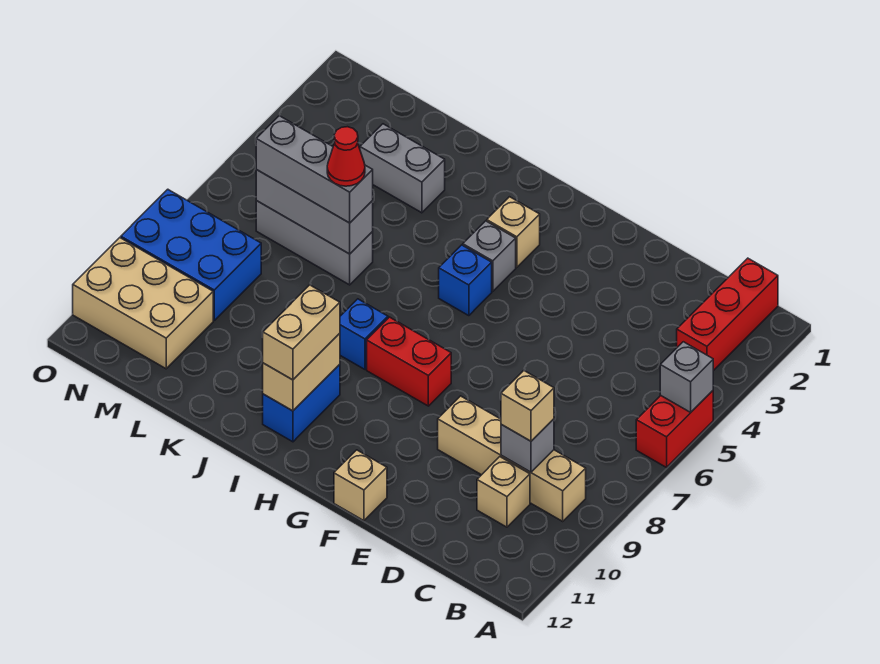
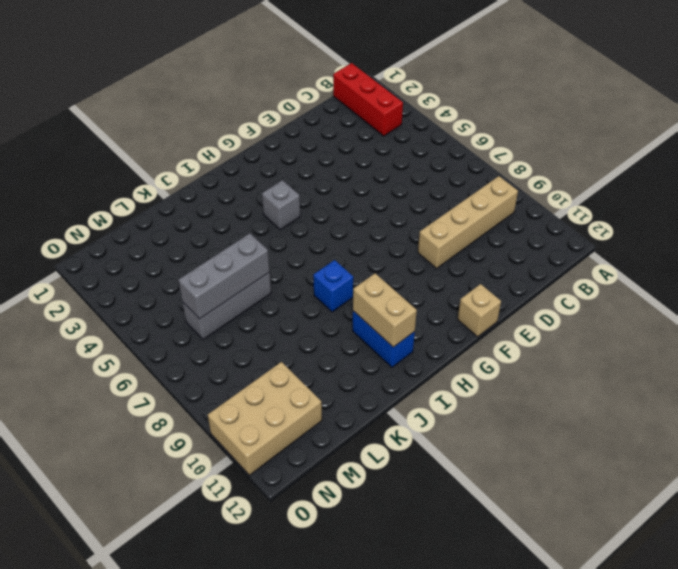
none -> red 1x2 brick [636,391,713,467]
none -> tan 1x1 brick [477,457,530,527]
none -> red 1x2 brick [367,317,451,406]

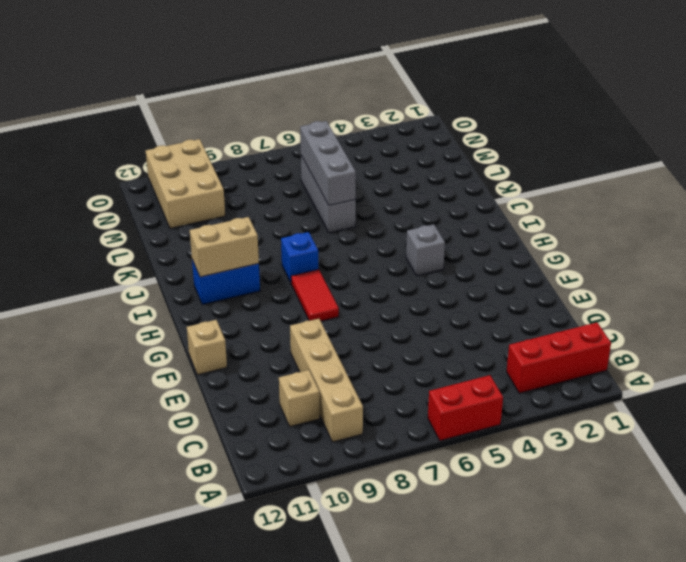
red 1x2 tile [291,269,339,321] -> red 1x2 brick [367,317,451,406]
none -> tan 1x1 brick [487,197,540,267]
none -> blue 1x1 brick [439,245,492,316]
none -> grey 1x2 brick [360,124,445,213]

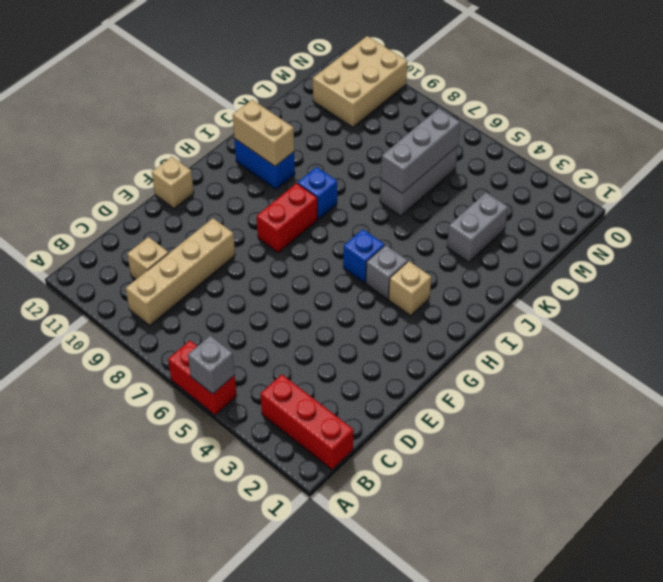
none -> blue 2x3 brick [121,189,261,320]
none -> grey 1x1 brick [501,419,554,472]
none -> tan 1x1 brick [501,371,554,441]

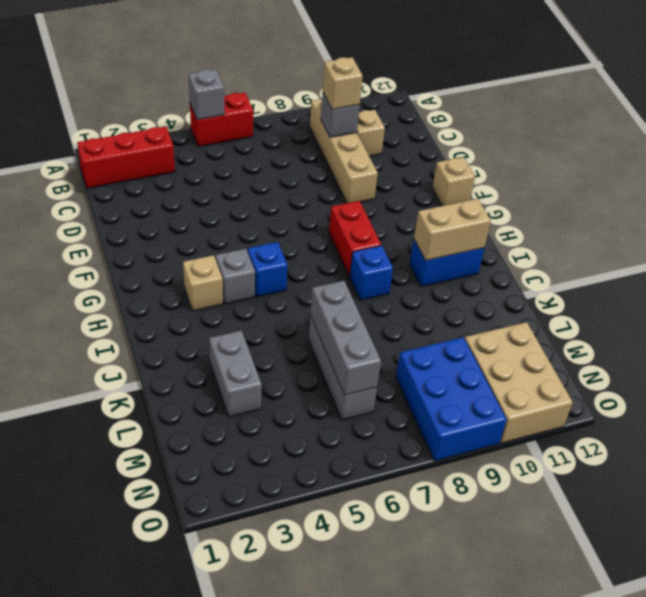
none -> tan 1x2 brick [262,285,340,380]
none -> grey 1x3 brick [256,116,373,223]
none -> red 1x1 cone [327,127,365,186]

